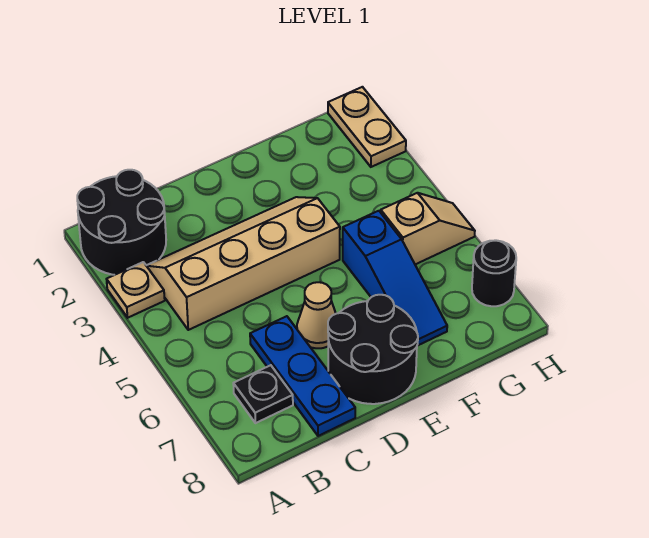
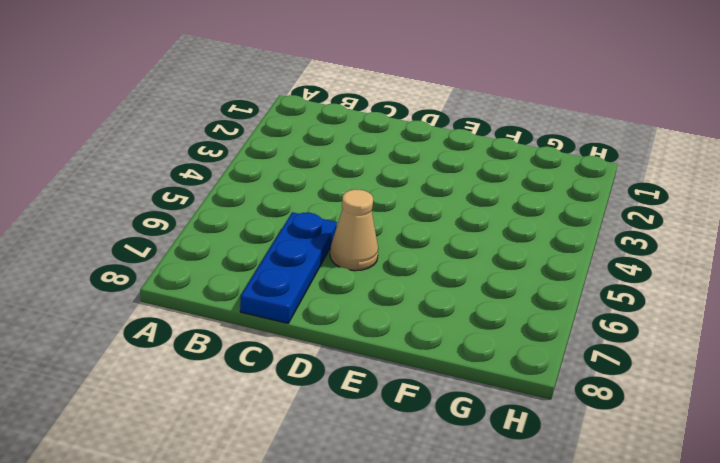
none -> black 2x2 round brick [77,170,166,275]
none -> tan 1x1 plate [107,262,165,318]

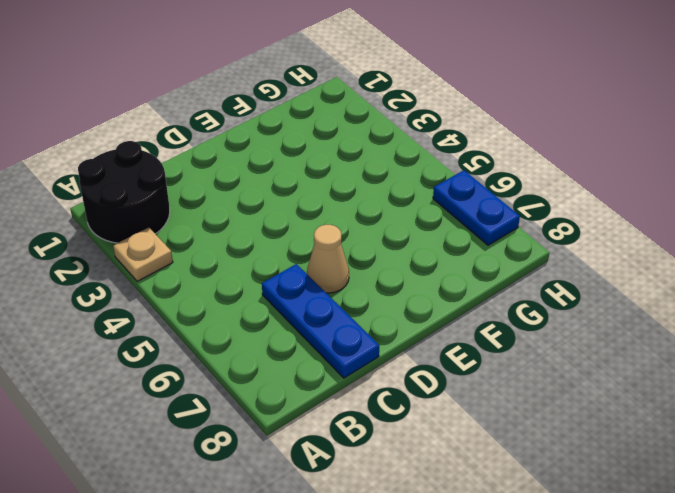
blue 1x2 plate [433,170,520,245] -> black 1x1 round brick [472,241,516,306]
none -> tan 2x4 slope [146,197,340,330]
none -> black 1x1 plate [233,365,293,423]

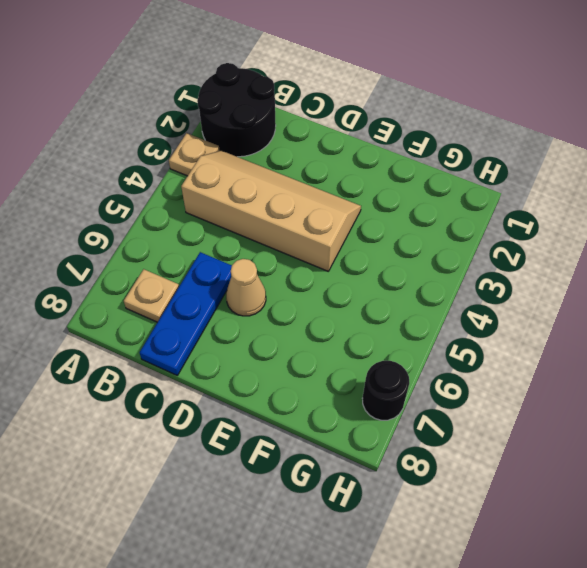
tan 1x1 plate [124,269,179,322] -> black 1x1 plate [233,365,293,423]
none -> black 2x2 round brick [328,295,418,404]
none -> blue 1x3 slope [343,211,447,346]

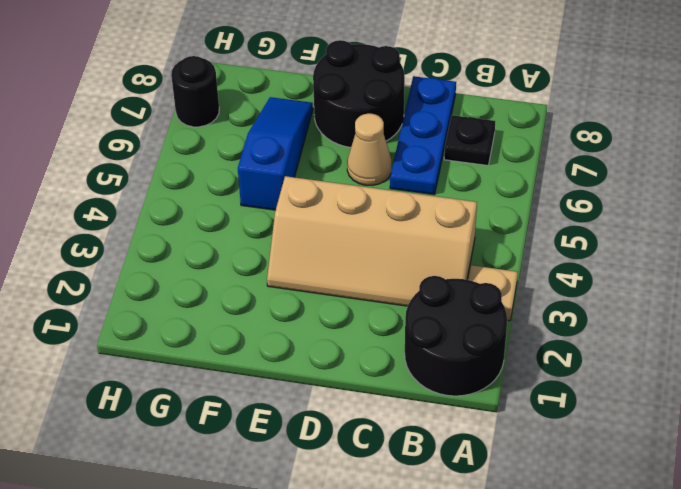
none -> tan 1x2 slope [381,193,475,264]
none -> tan 1x2 plate [328,87,406,167]

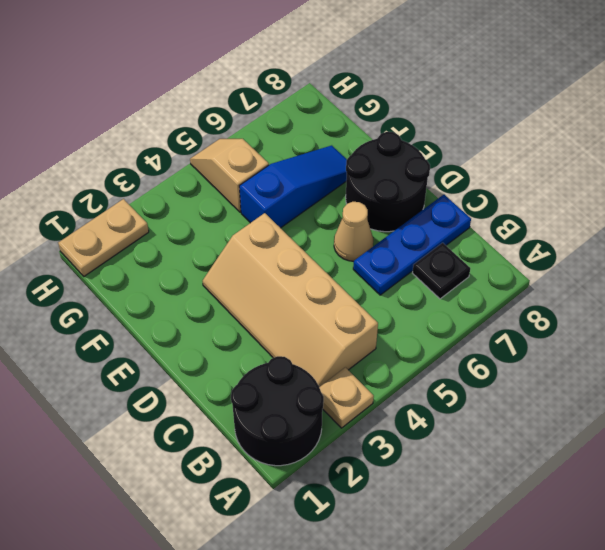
none -> black 1x1 round brick [472,241,516,306]

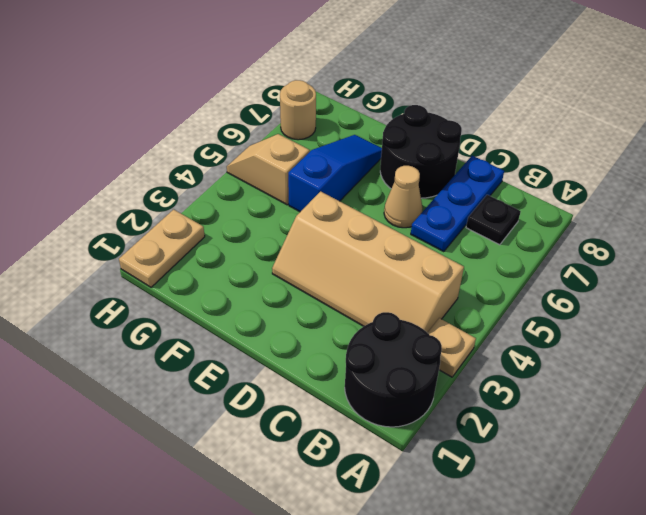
tan 1x1 round brick [280,80,316,140] -> black 1x1 round brick [472,241,516,306]

